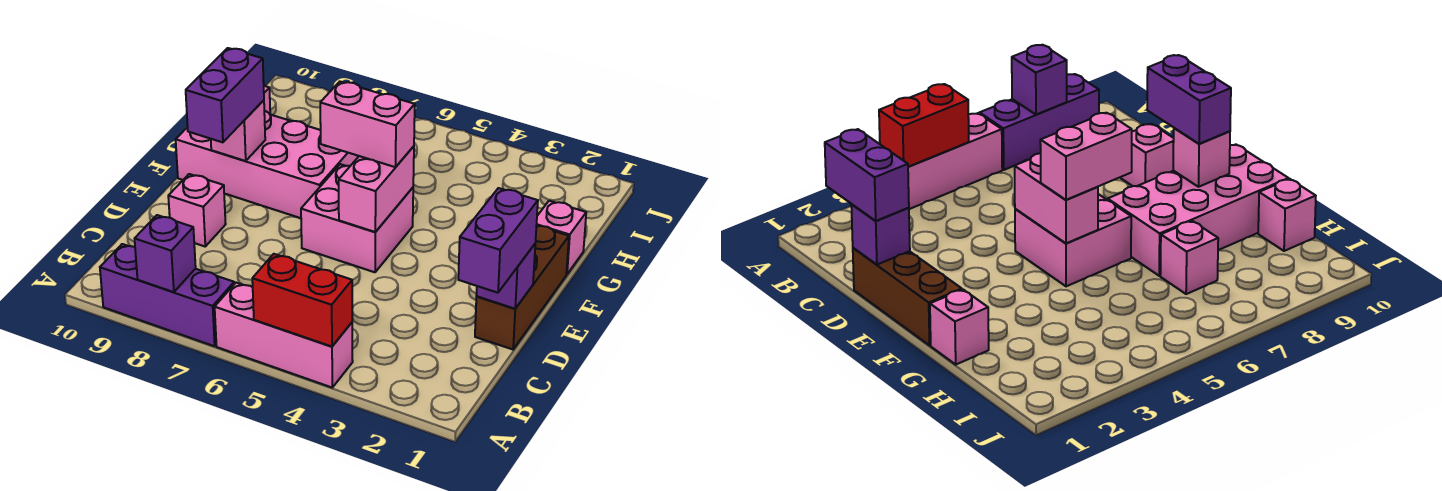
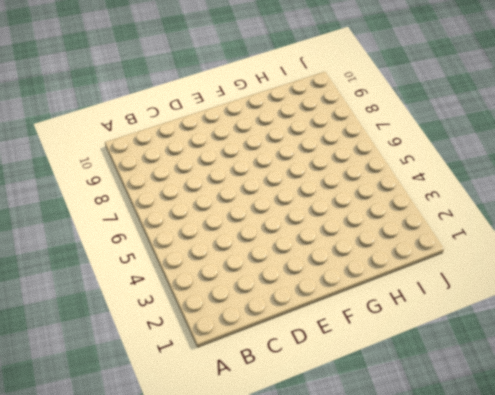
none -> pink 1x3 brick [215,283,353,387]
none -> purple 1x3 brick [100,244,234,346]
none -> brown 1x3 brick [475,226,569,349]

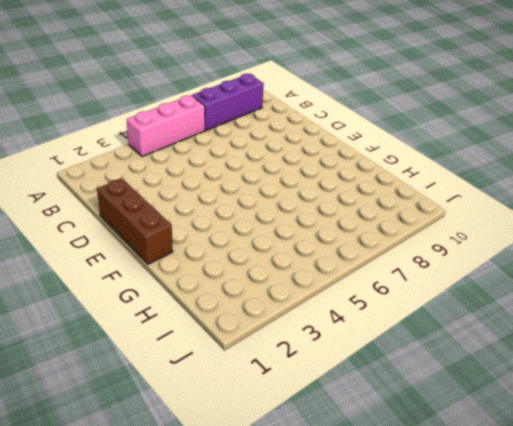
none -> pink 1x1 brick [168,174,226,246]
none -> pink 2x2 brick [301,164,413,272]
none -> pink 2x4 brick [176,111,358,218]

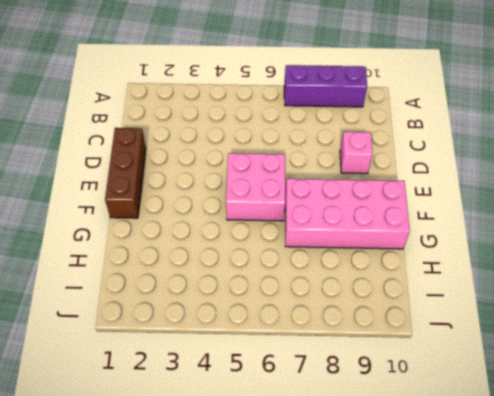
none -> pink 1x3 brick [215,283,353,387]
none -> pink 1x1 brick [536,201,586,274]
none -> pink 1x1 brick [1160,221,1218,294]

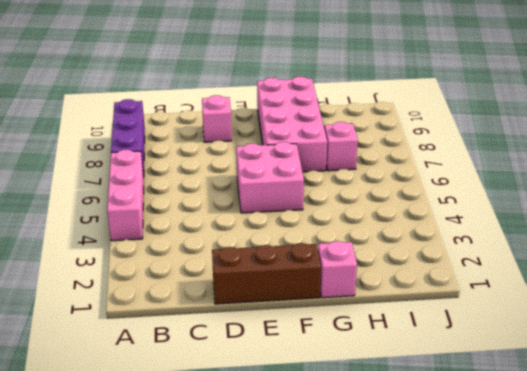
none -> pink 1x1 brick [1258,179,1316,251]
none -> red 1x2 brick [252,254,352,347]
none -> purple 1x1 brick [135,215,196,292]

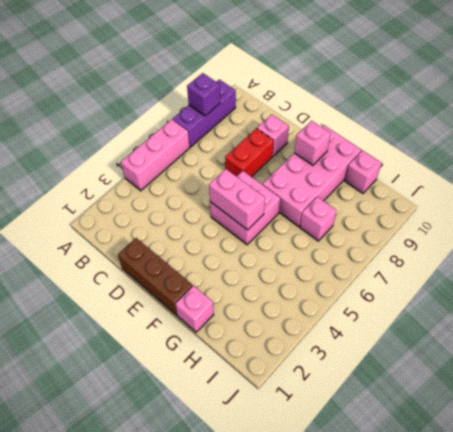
red 1x2 brick [225,128,274,177] -> red 1x2 brick moved to [252,254,352,347]
none -> purple 1x1 brick [476,244,535,309]
none -> purple 1x2 brick [458,188,538,293]
none -> purple 1x2 brick [186,48,264,142]

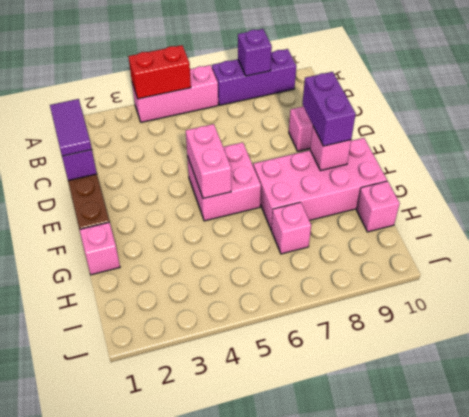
purple 1x2 tile [50,99,92,156] -> purple 1x2 brick [458,188,538,293]
none -> pink 1x2 brick [320,82,415,167]

